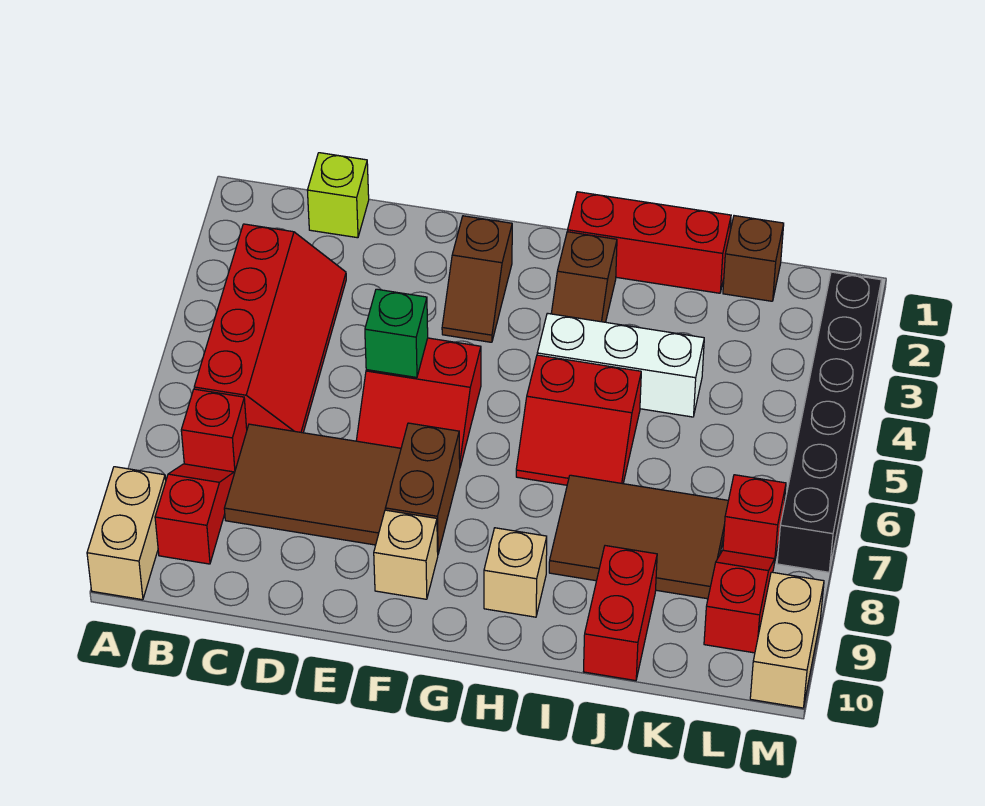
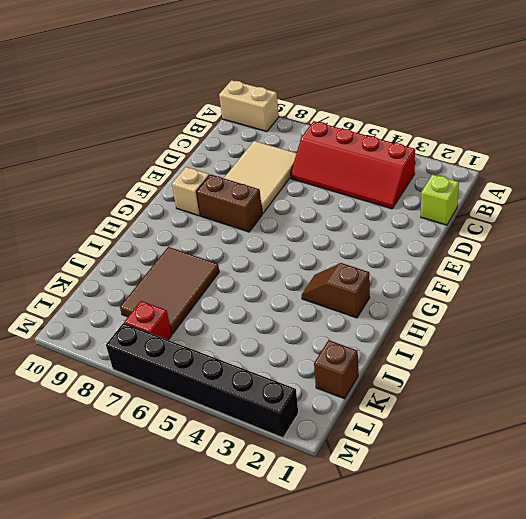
tan 2x3 tile [224,141,296,214] -> brown 2x3 tile [224,424,401,545]
none -> red 1x1 brick [181,389,247,473]
none -> red 1x2 slope [155,464,234,564]
none -> red 2x2 slope [356,338,481,467]

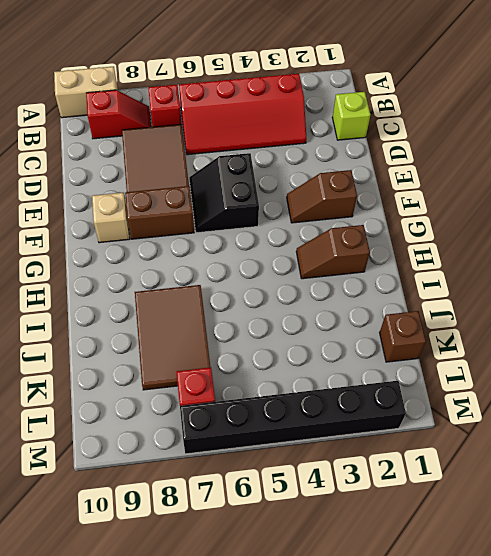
black 2x2 slope [189,153,259,233] -> red 2x2 slope [356,338,481,467]
none -> red 1x3 brick [568,192,731,293]
none -> white 1x3 brick [537,313,704,417]
none -> red 2x2 slope [516,355,641,485]

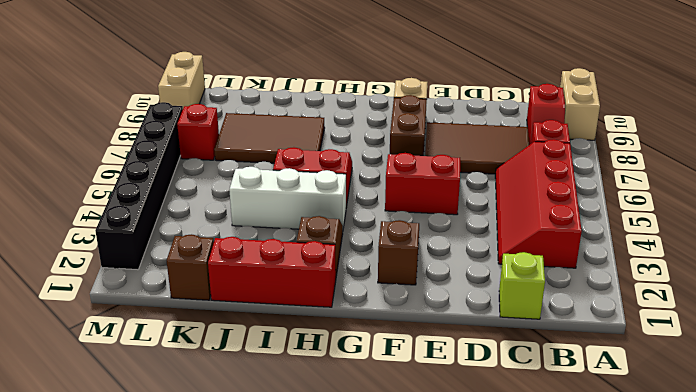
none -> tan 1x1 brick [484,528,547,617]
none -> red 1x2 brick [583,546,657,681]
none -> red 1x2 slope [704,550,775,653]

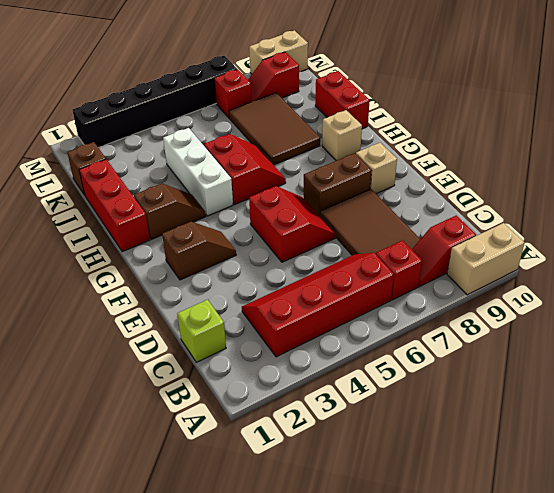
red 1x2 brick [315,71,370,129] -> red 1x2 brick turned to [583,546,657,681]
none -> green 1x1 brick [365,289,428,377]

